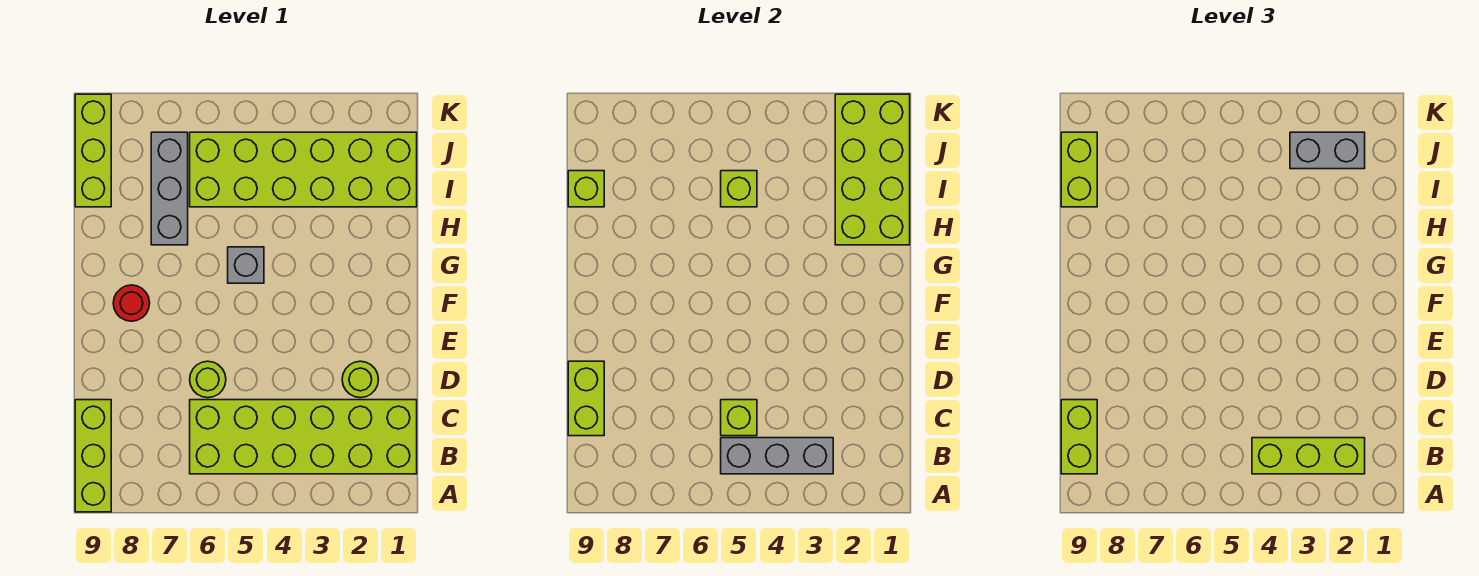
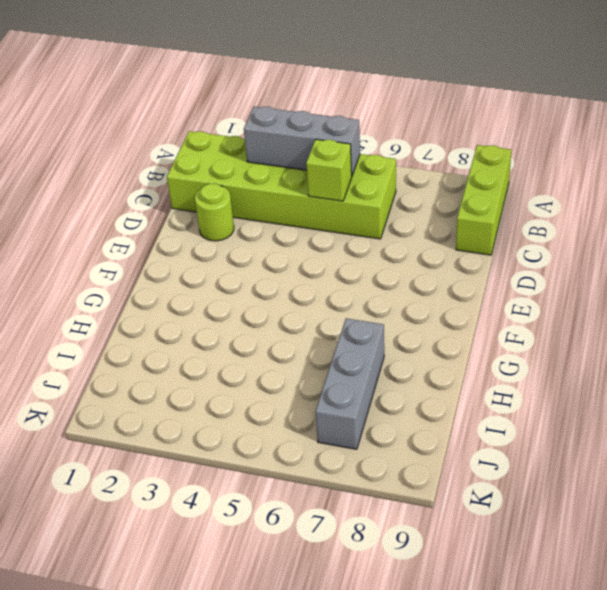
none -> lime 1x1 round brick [190,361,226,398]
none -> red 1x1 round brick [113,285,150,321]
none -> grey 1x1 brick [228,247,264,283]

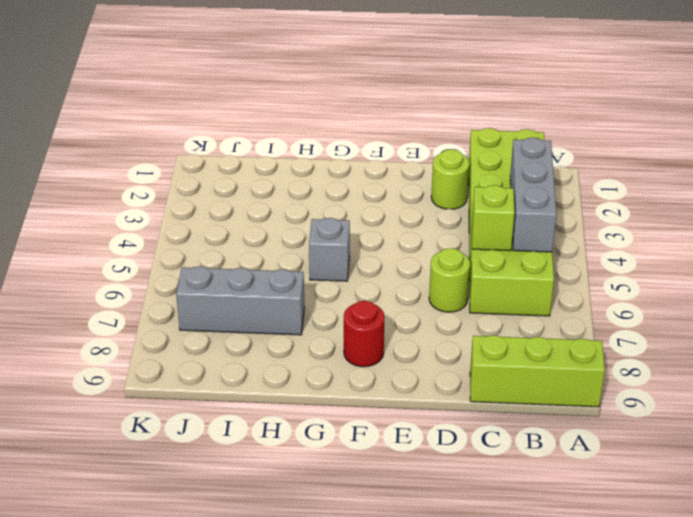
none -> lime 2x6 brick [190,132,417,207]
none -> lime 1x3 brick [75,94,111,207]
none -> lime 1x2 brick [568,361,604,436]

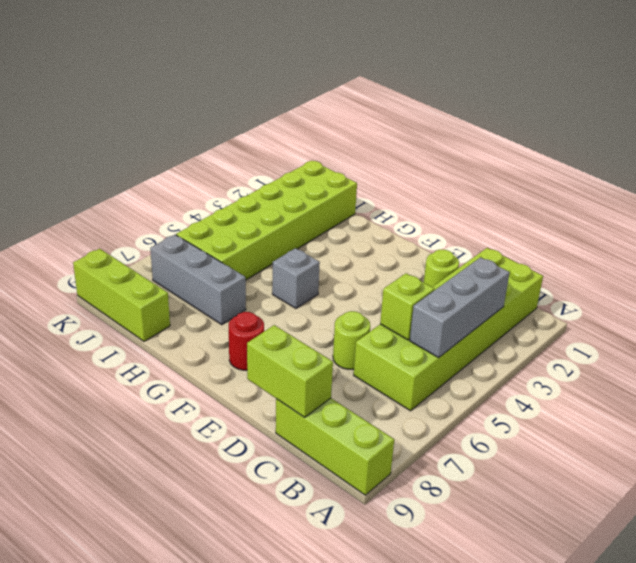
none -> lime 2x4 brick [835,94,910,245]
none -> lime 1x1 brick [721,171,757,207]
none -> lime 1x1 brick [568,171,604,207]

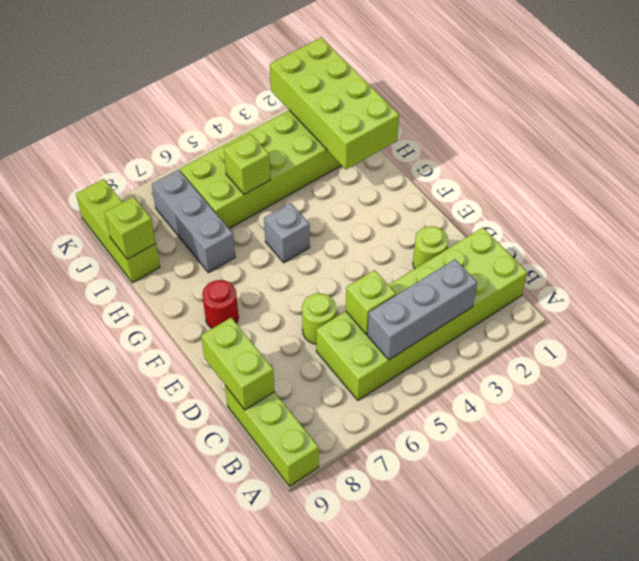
none -> lime 1x3 brick [1252,438,1365,474]
none -> lime 1x2 brick [1061,400,1097,474]
none -> lime 1x2 brick [1061,132,1097,207]

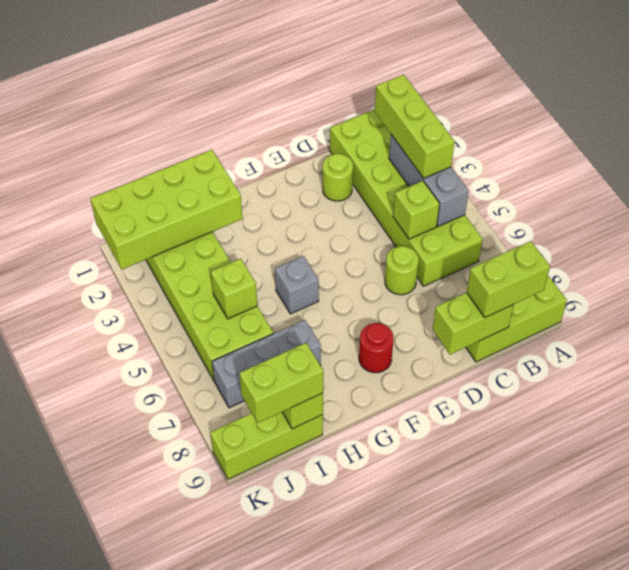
none -> grey 1x2 brick [1290,132,1365,169]

